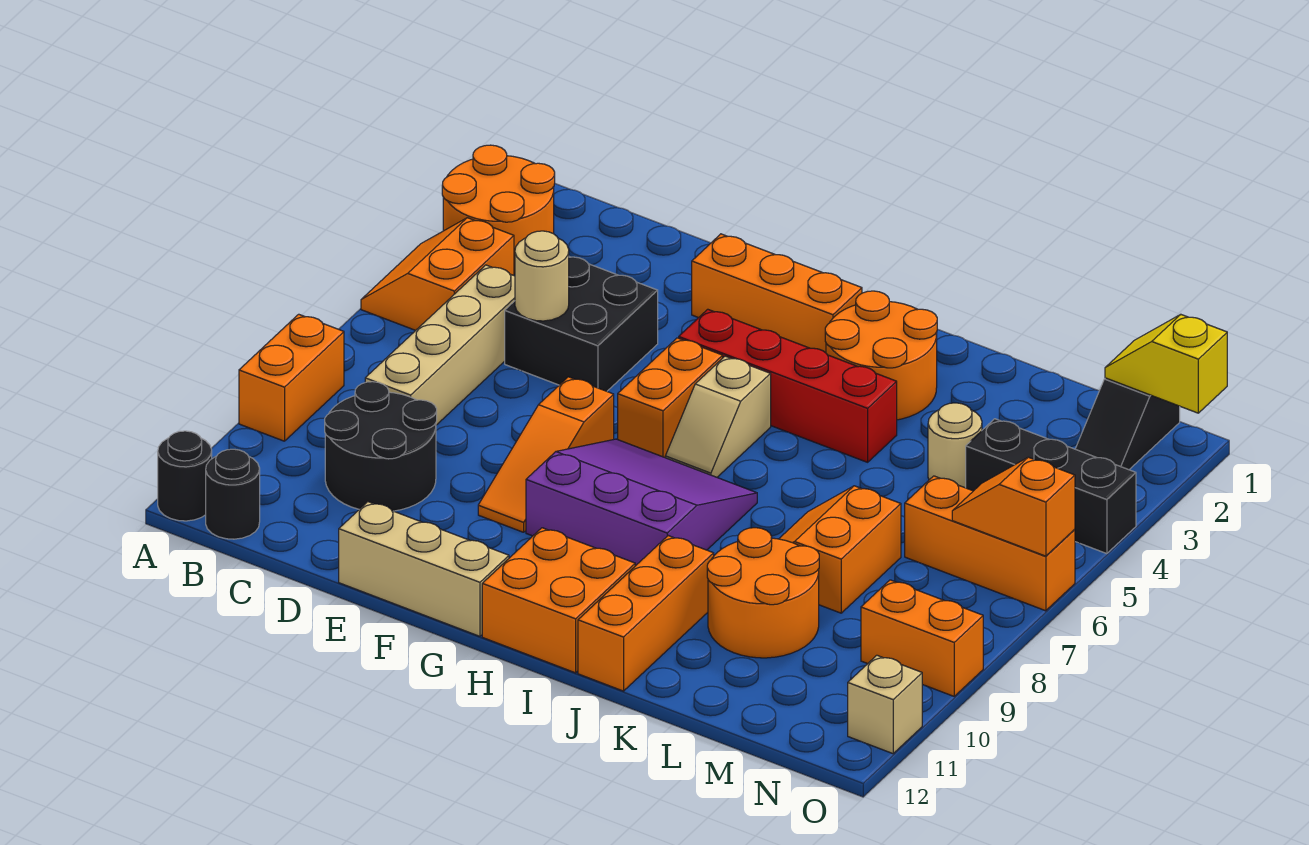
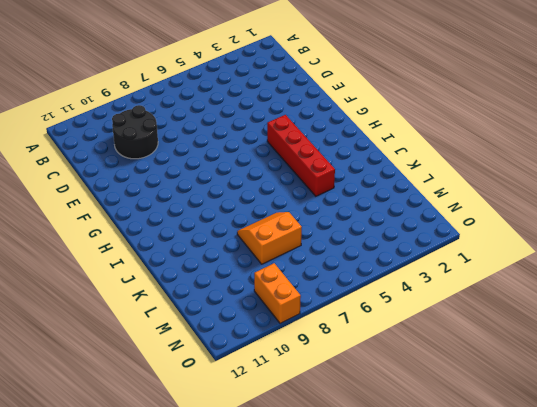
none -> orange 2x2 round brick [442,145,555,274]
none -> orange 2x2 slope [361,218,514,330]
none -> orange 1x2 brick [239,314,344,441]

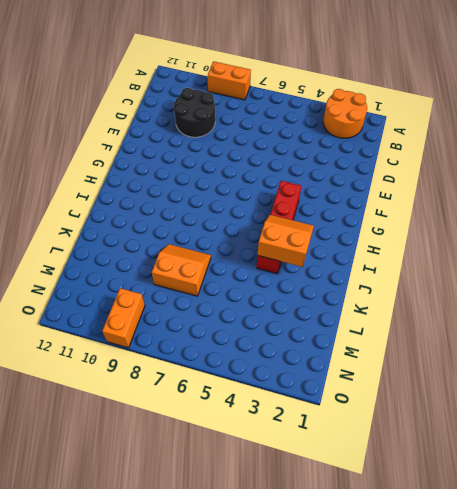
orange 2x2 slope [258,215,314,267] -> orange 2x2 slope moved to [361,218,514,330]
none -> black 1x1 round brick [158,431,212,521]
none -> black 1x1 round brick [206,449,260,539]
none -> tan 1x4 brick [365,265,515,425]

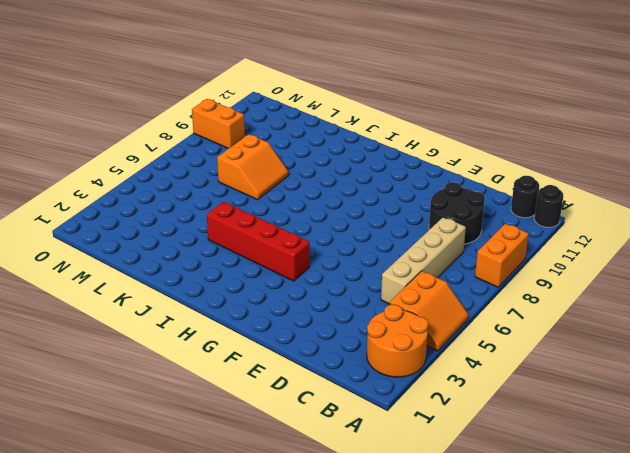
none -> black 2x2 brick [505,257,658,391]
none -> tan 1x3 brick [339,502,509,636]
none -> orange 1x3 brick [692,234,862,353]

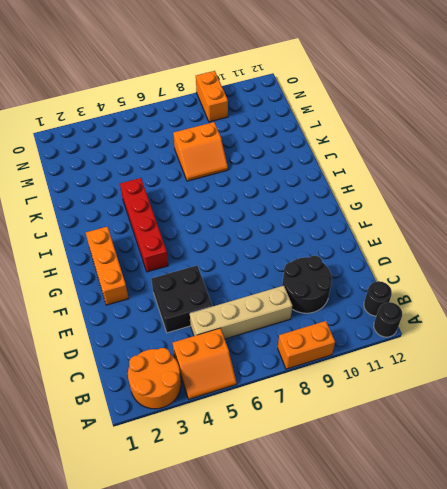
none -> tan 1x3 brick [339,502,509,636]
none -> orange 1x3 slope [478,377,614,532]
none -> orange 1x2 brick [618,338,723,457]

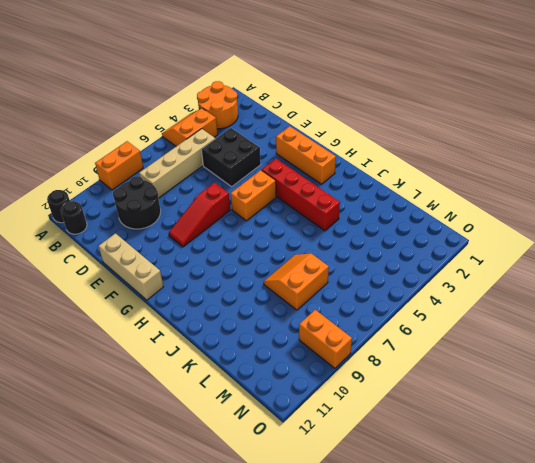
red 1x3 slope [169,183,230,247] -> orange 1x3 slope [478,377,614,532]
none -> purple 3x3 slope [526,439,757,566]
none -> tan 1x2 slope [665,356,771,477]
none -> orange 2x2 brick [482,528,635,673]

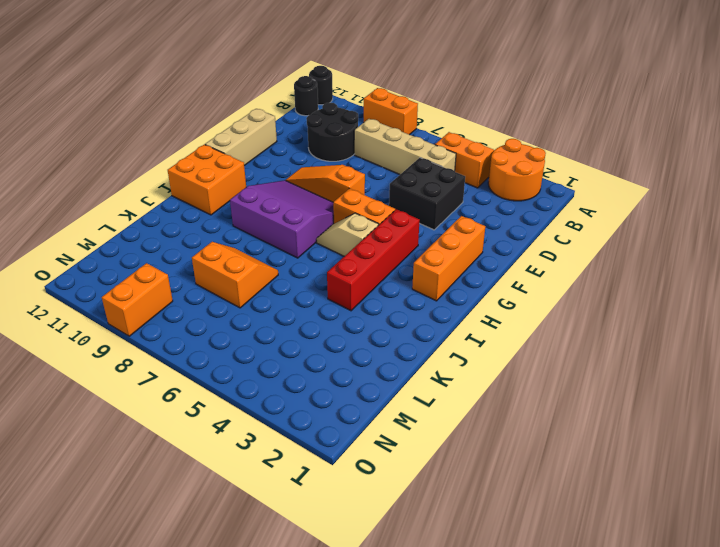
purple 3x3 slope [230,180,334,258] -> purple 3x3 slope turned to [526,439,757,566]
none -> orange 2x2 round brick [825,291,937,420]
none -> orange 1x3 brick [578,536,714,691]
none -> orange 2x2 round brick [707,528,819,658]

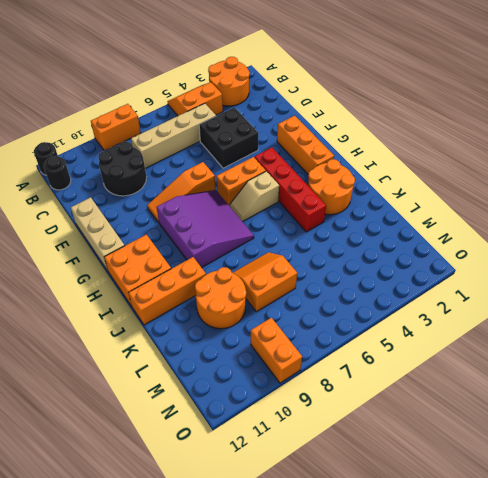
none -> tan 1x1 round brick [928,403,982,488]
none -> black 1x3 brick [966,419,1136,554]
none -> orange 1x3 brick [905,476,1075,611]

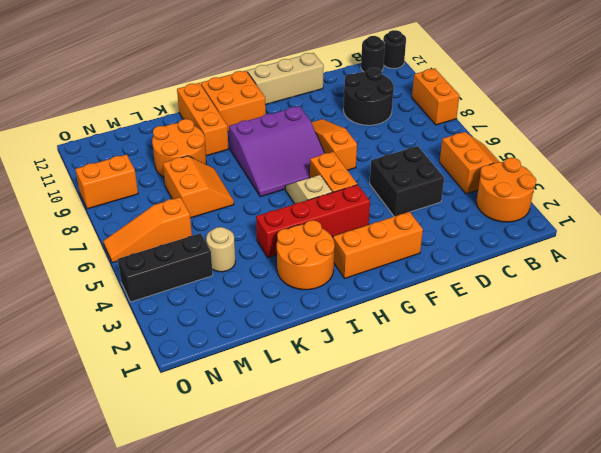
orange 1x3 slope [103,197,192,263] -> orange 1x3 brick [905,476,1075,611]
none -> tan 1x4 brick [365,265,515,425]
none -> black 1x2 slope [1076,378,1180,470]
none -> tan 1x1 brick [848,655,922,754]

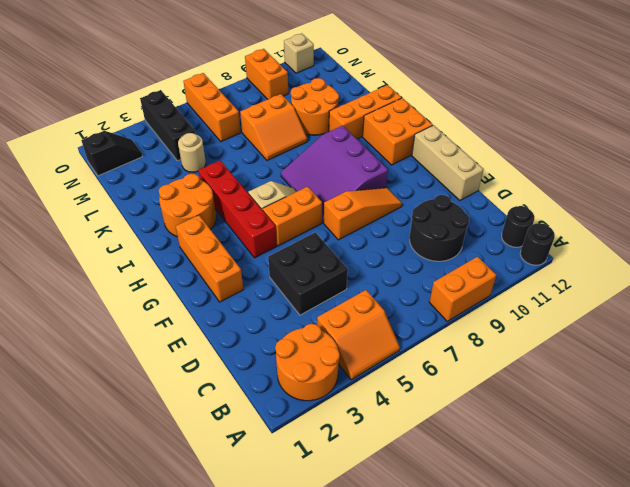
none -> tan 1x4 brick [365,265,515,425]
none -> tan 1x1 round brick [515,231,569,321]
none -> yellow 1x2 slope [1105,315,1227,413]

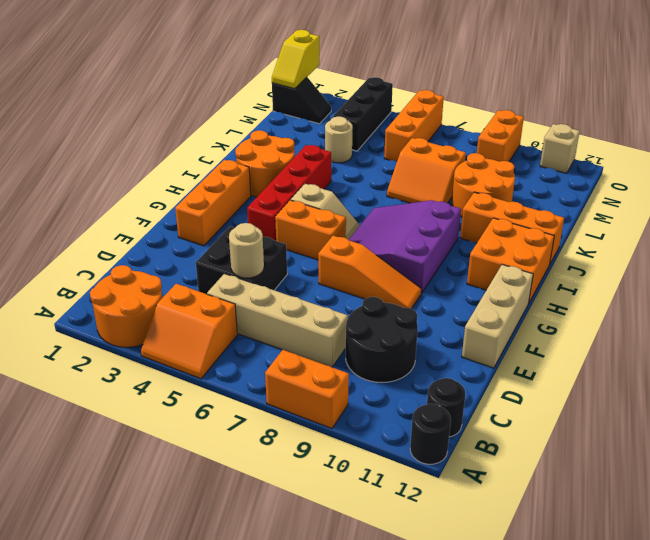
none -> orange 1x2 slope [952,457,1075,556]

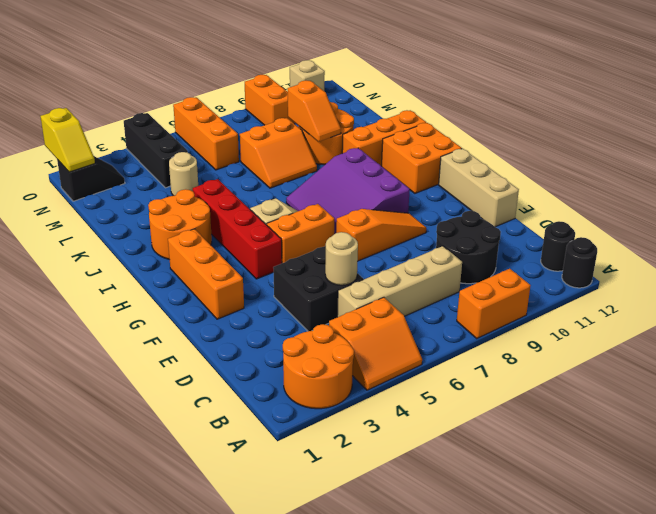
orange 1x2 slope [288,81,341,142] -> orange 1x2 slope moved to [952,457,1075,556]

